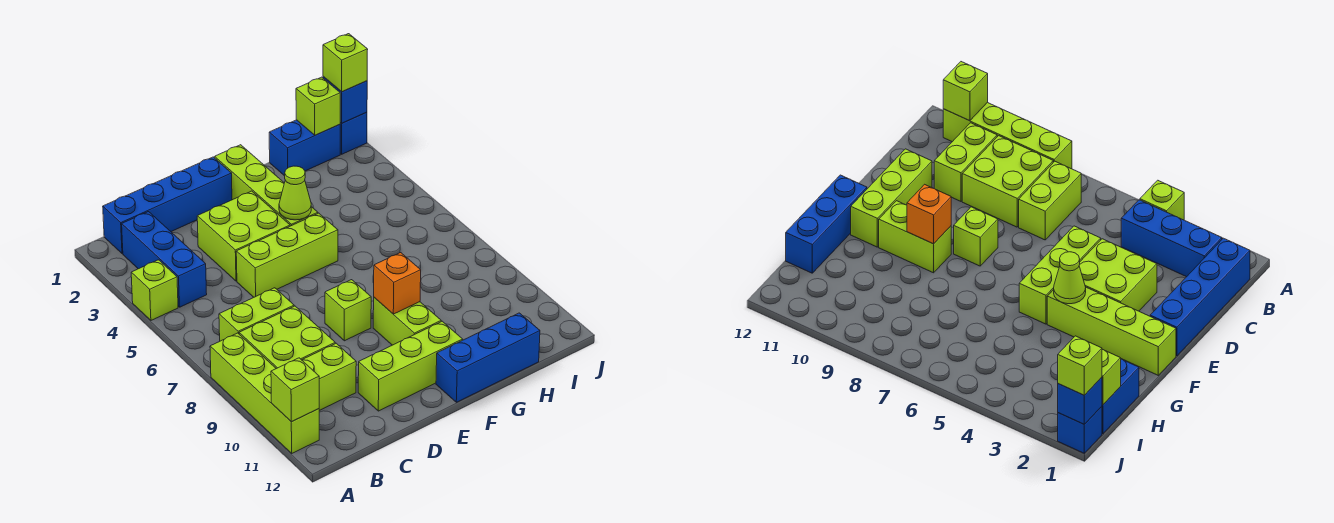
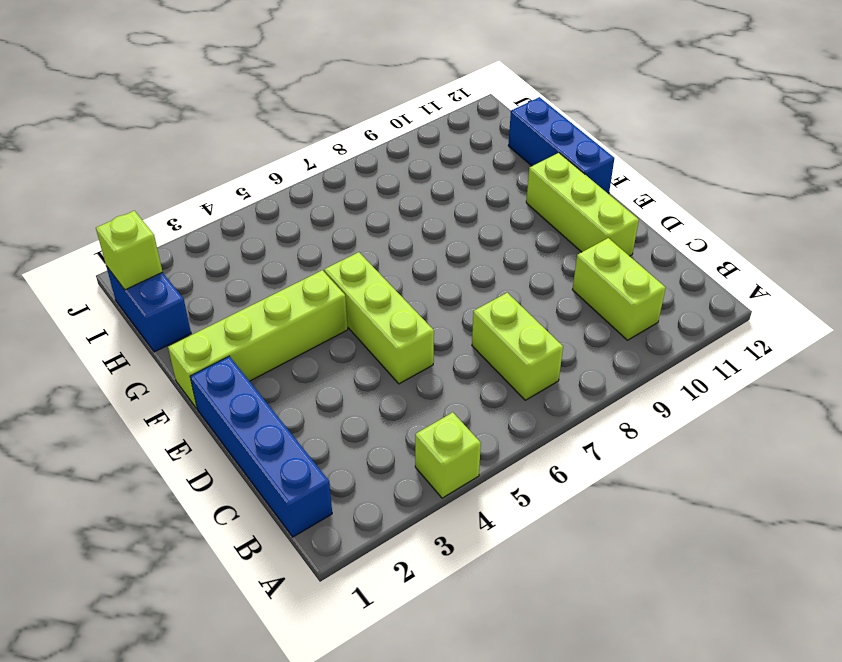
none -> lime 1x4 brick [210,333,319,453]
none -> blue 1x3 brick [122,212,207,307]
none -> lime 2x2 brick [239,306,335,369]

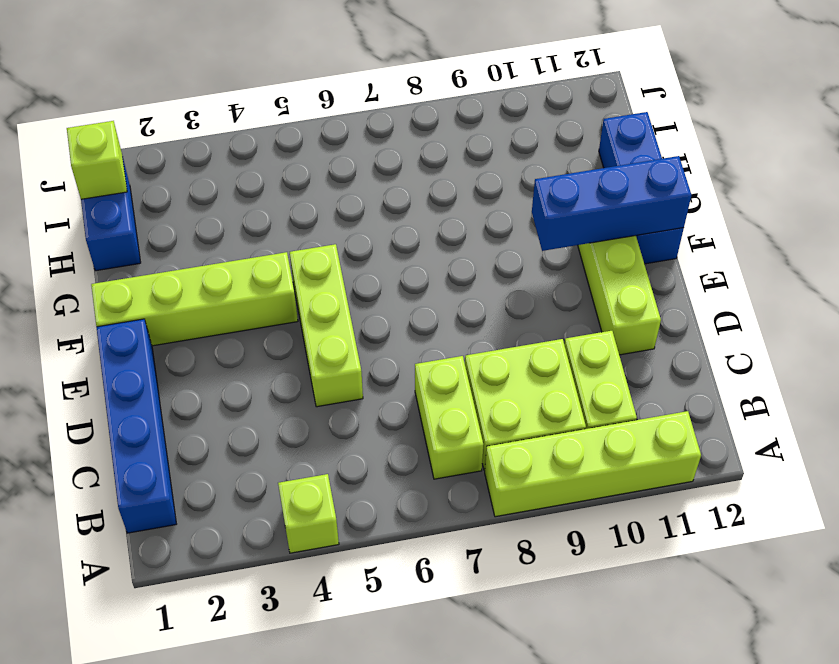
blue 1x3 brick [532,156,691,251] -> blue 1x3 brick moved to [122,212,207,307]
none -> lime 2x2 brick [197,191,290,281]
none -> lime 1x1 brick [325,280,371,341]
none -> lime 1x2 brick [373,298,441,345]

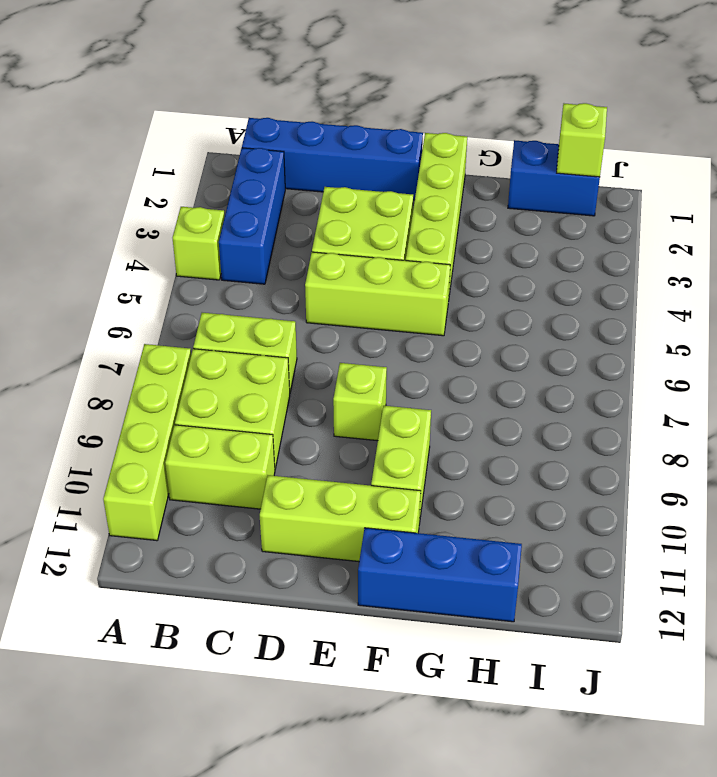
none -> blue 1x1 brick [340,112,367,154]
none -> lime 1x1 brick [271,358,319,422]
none -> lime 1x1 cone [279,166,311,220]

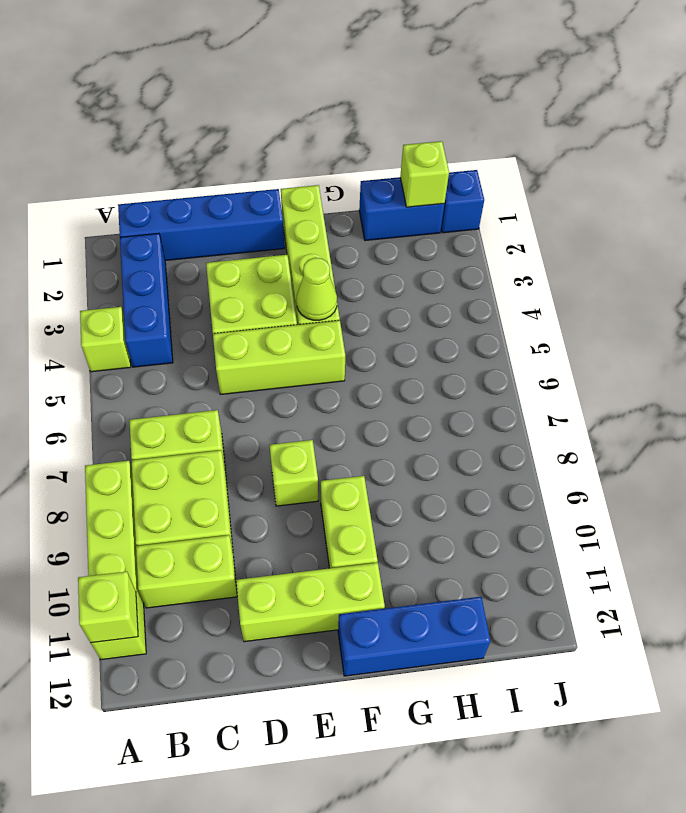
none -> orange 1x1 brick [374,253,421,314]
none -> blue 1x1 brick [323,77,367,123]
none -> lime 1x1 brick [323,34,368,92]

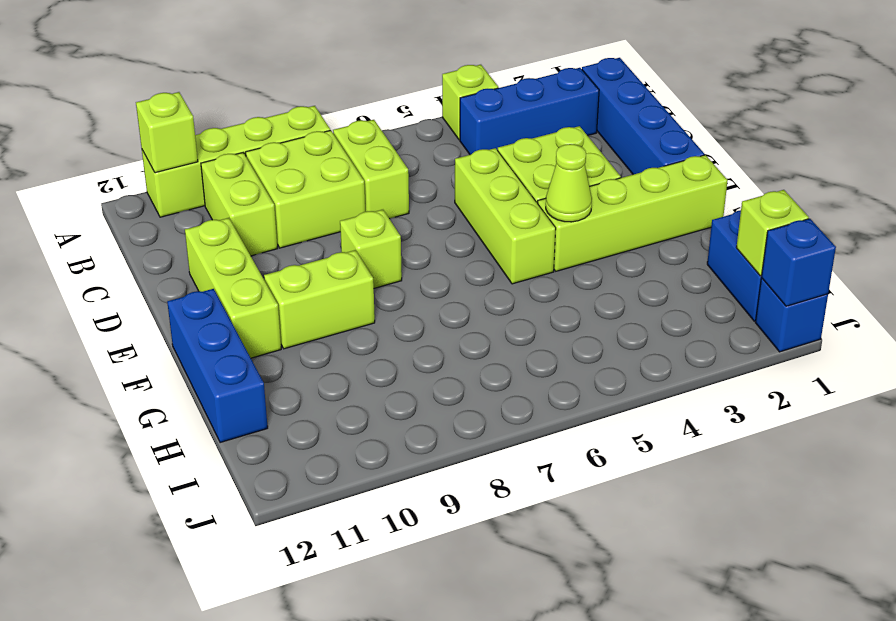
none -> orange 1x1 brick [374,253,421,314]
none -> lime 1x1 brick [323,34,368,92]

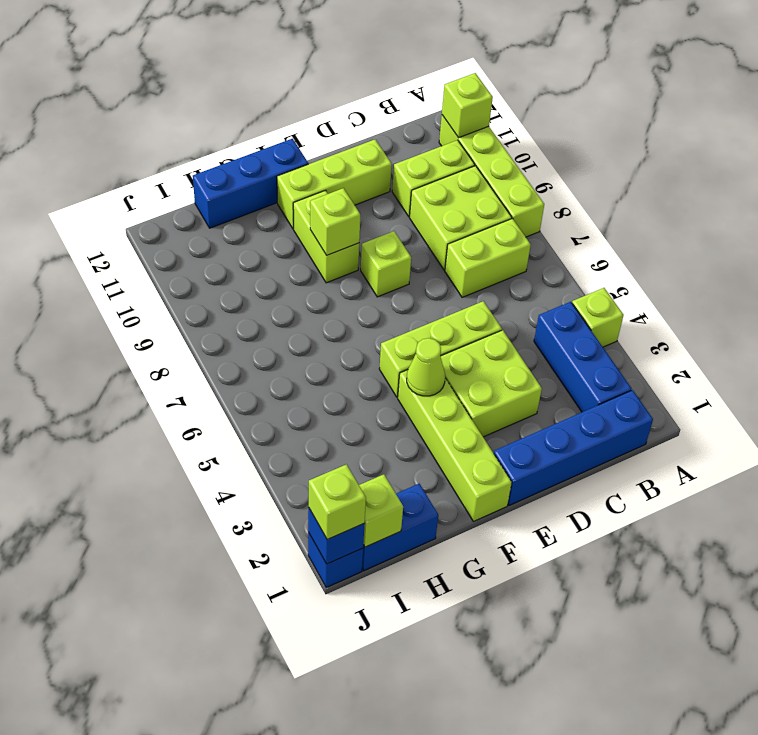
lime 1x1 brick [310,188,360,255] -> orange 1x1 brick [374,253,421,314]

